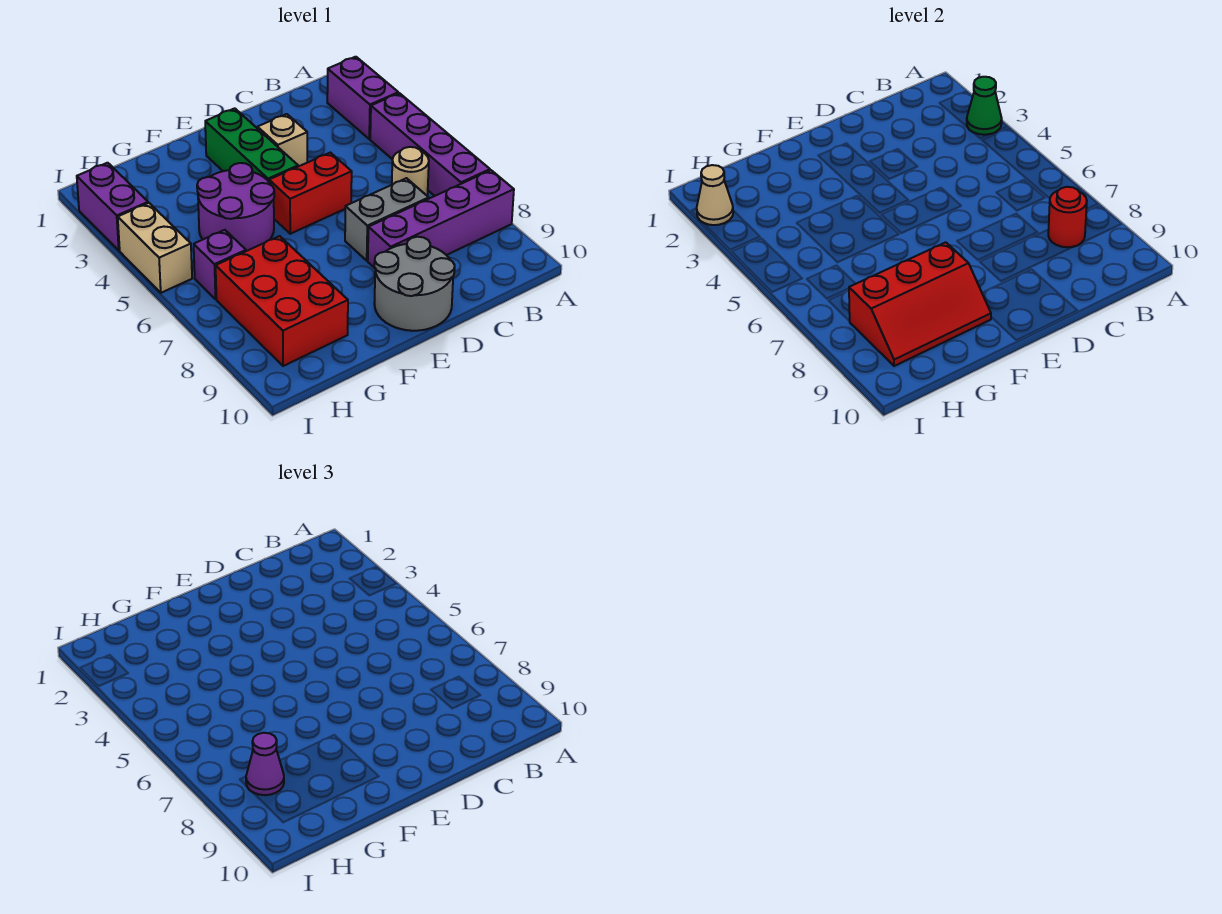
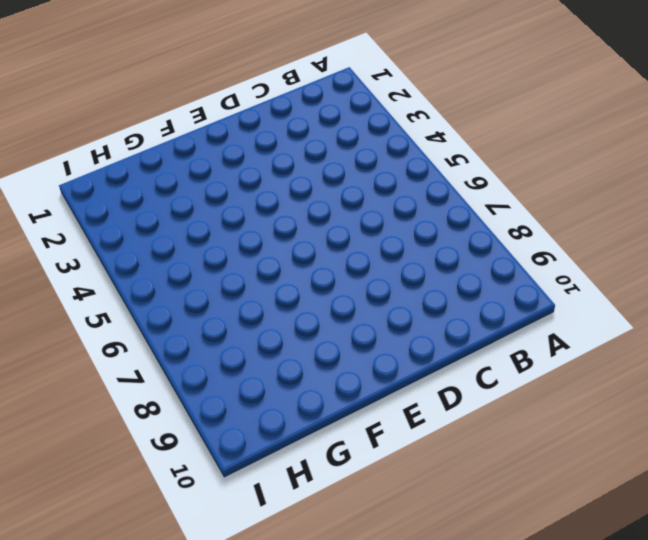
none -> purple 1x2 brick [327,57,398,139]
none -> purple 1x4 brick [370,93,490,196]
none -> purple 1x4 brick [368,170,514,268]

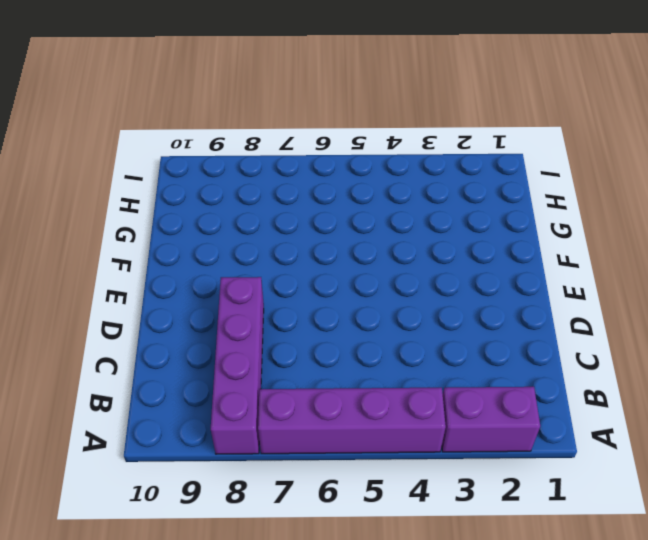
none -> tan 1x1 round brick [392,147,429,196]
none -> grey 1x2 brick [345,178,429,260]
none -> tan 1x1 brick [257,114,307,167]

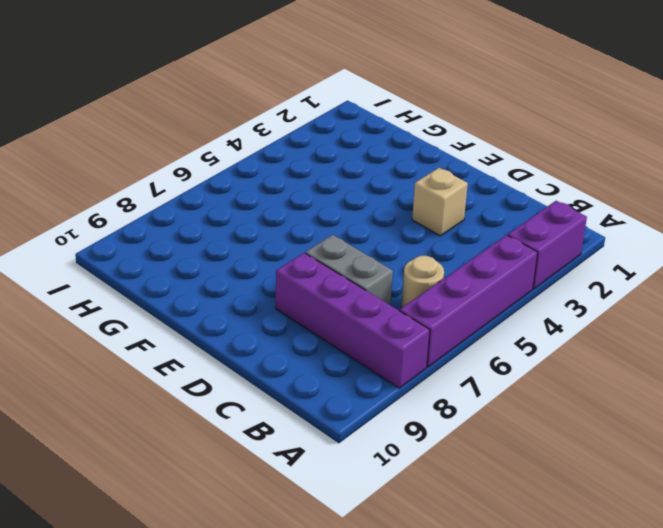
none -> red 1x2 brick [269,153,352,234]
none -> grey 2x2 round brick [374,237,455,331]
none -> green 1x3 brick [205,108,298,181]

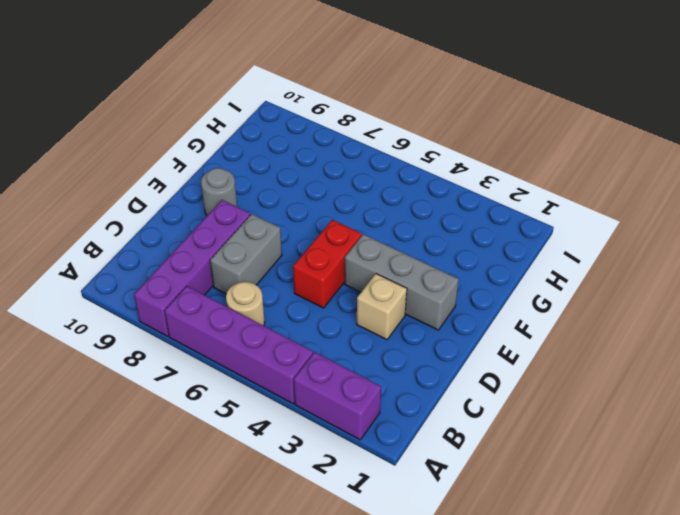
grey 1x3 brick [345,234,459,330] -> green 1x3 brick [205,108,298,181]
grey 1x1 round brick [201,168,237,215] -> grey 2x2 round brick [374,237,455,331]
none -> purple 2x2 round brick [197,163,274,251]
none -> red 2x3 brick [216,236,348,366]
none -> purple 1x1 brick [194,230,246,299]

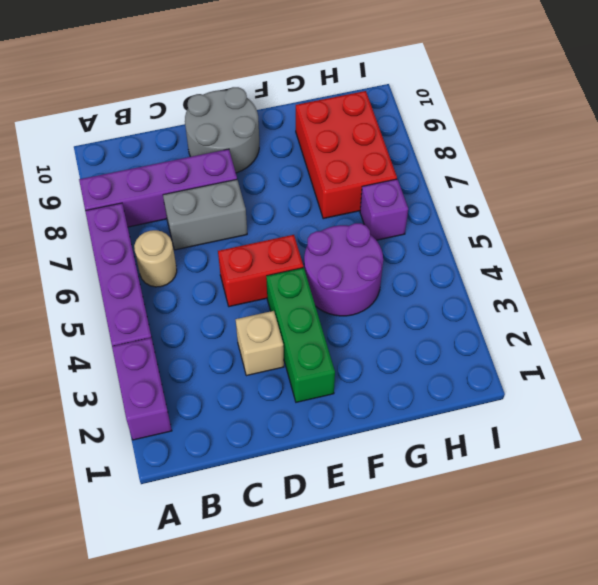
none -> purple 1x2 brick [77,163,148,250]
none -> tan 1x2 brick [118,203,192,293]
none -> green 1x1 cone [967,77,1002,135]

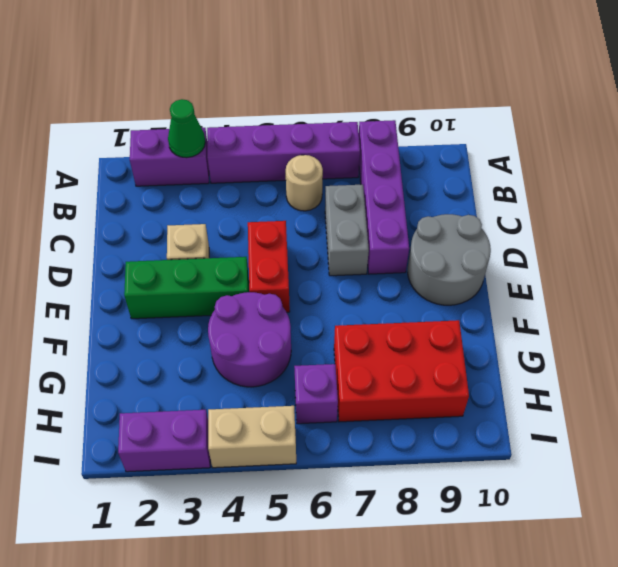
none -> red 1x1 round brick [1048,187,1087,247]
none -> red 2x3 slope [849,242,991,366]
none -> tan 1x1 cone [697,165,733,225]

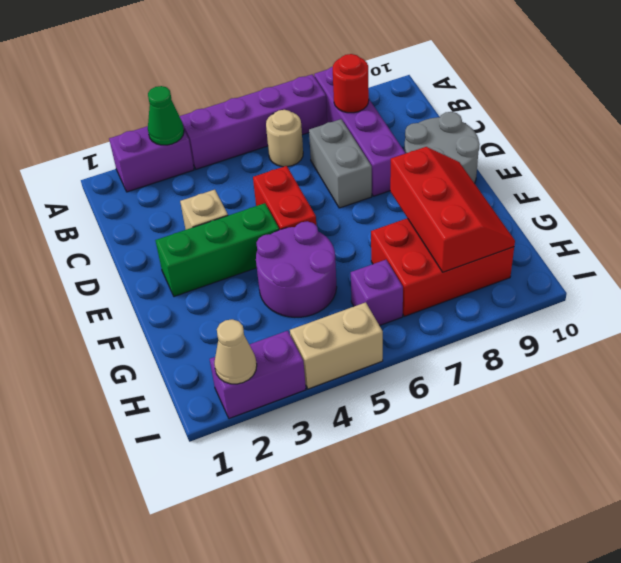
none -> purple 1x1 cone [246,733,284,795]

